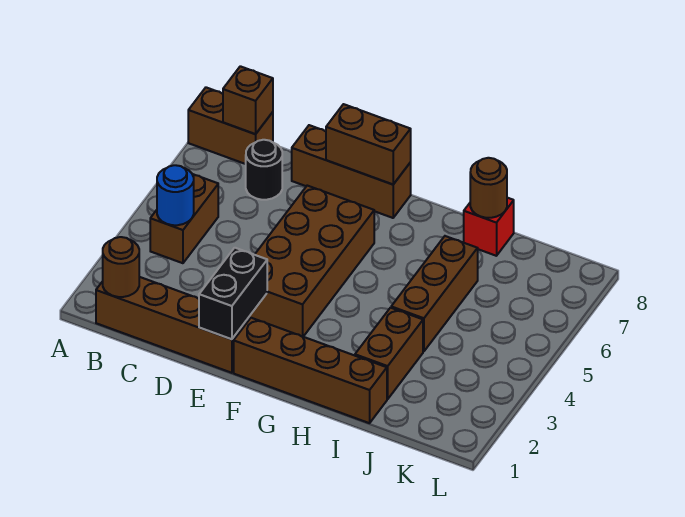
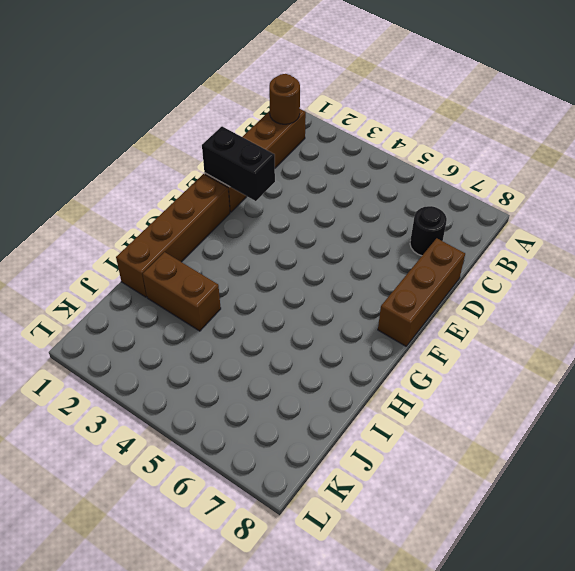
none -> brown 1x2 brick [188,87,273,164]
none -> brown 1x2 brick [150,174,218,263]
none -> brown 2x4 brick [249,186,374,337]

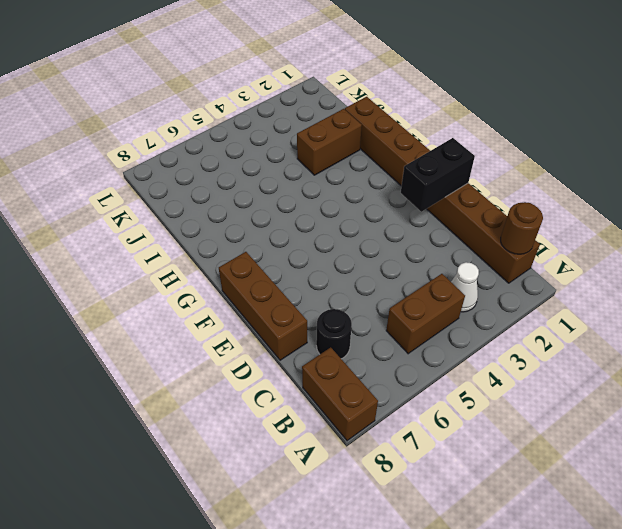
white 1x1 cone [451,262,479,312] -> none
none -> brown 2x4 brick [249,186,374,337]
none -> brown 1x3 brick [391,236,478,351]
none -> red 1x1 brick [464,198,514,256]

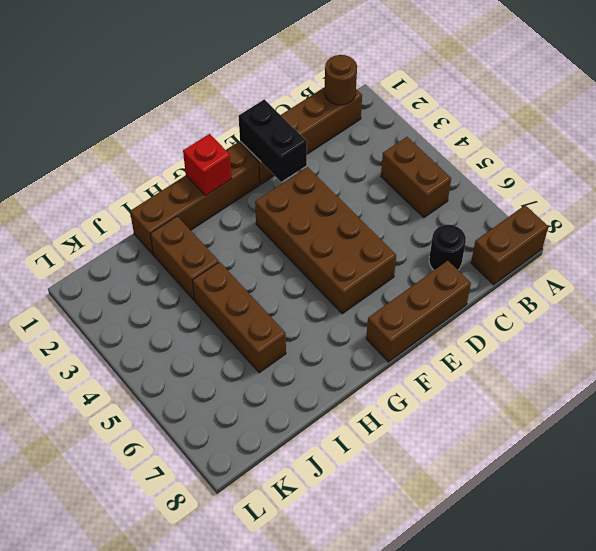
red 1x1 brick [183,134,232,196] -> red 1x1 brick moved to [464,198,514,256]
none -> blue 1x1 round brick [157,165,194,225]
none -> brown 1x1 brick [223,66,273,134]
none -> brown 1x2 brick [326,104,411,184]

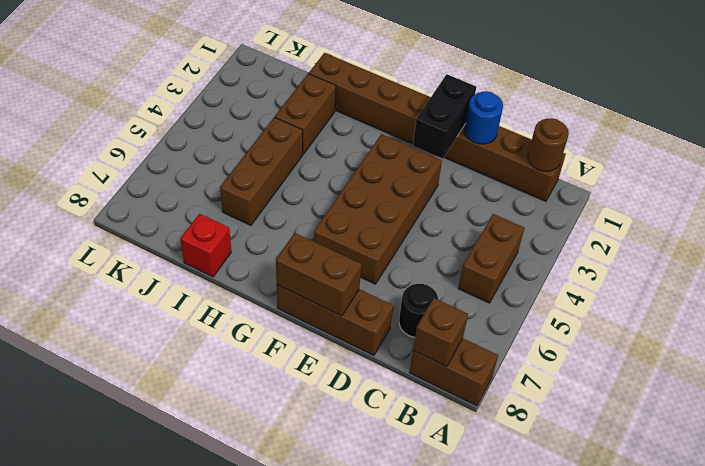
blue 1x1 round brick [465,91,503,144] -> blue 1x1 round brick moved to [157,165,194,225]
none -> brown 1x1 round brick [470,158,507,218]

